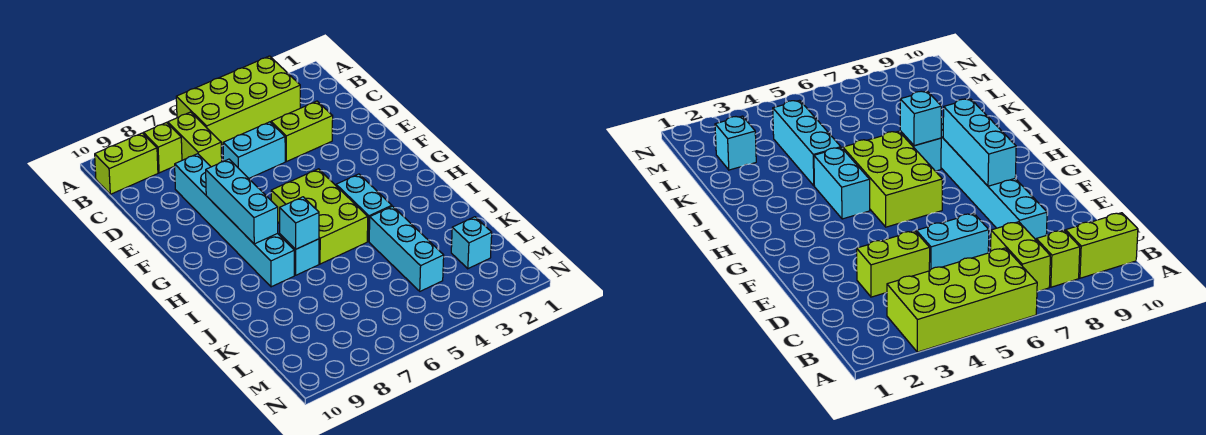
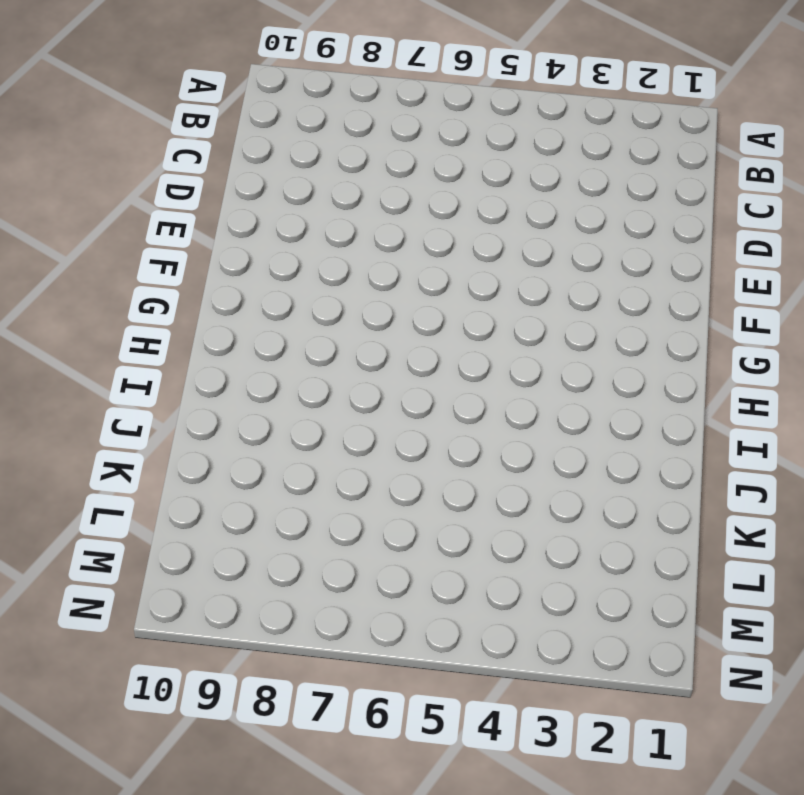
none -> lime 2x4 brick [176,56,300,146]
none -> lime 1x2 brick [168,112,222,167]
none -> lime 1x1 brick [144,123,182,173]

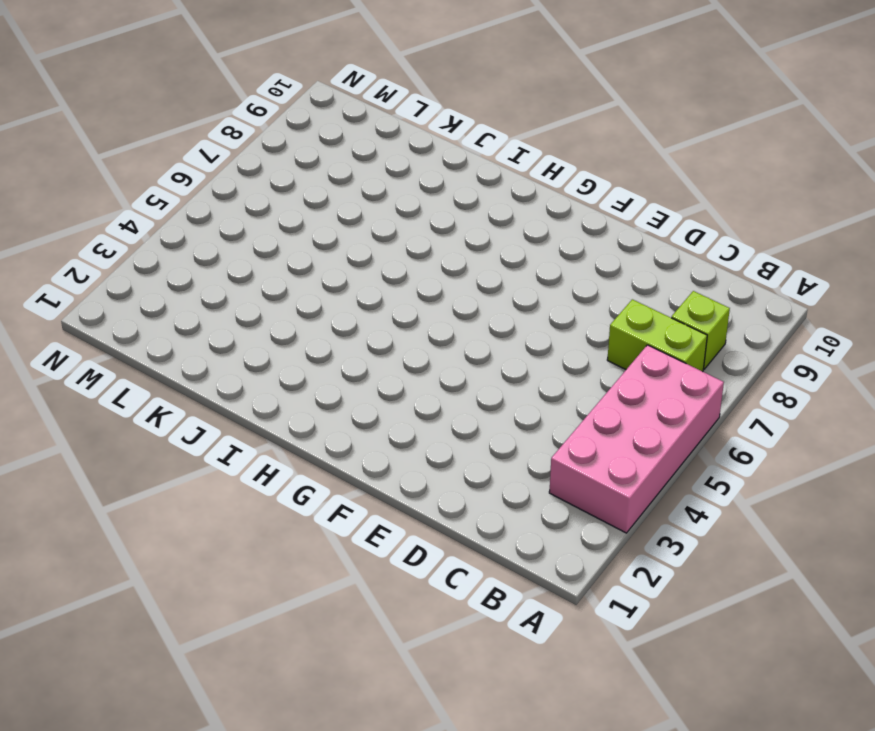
pink 2x4 brick [549,345,724,533] -> lime 2x4 brick [176,56,300,146]
none -> lime 1x2 brick [95,133,158,194]
none -> lime 1x2 brick [271,101,333,162]
none -> cyan 1x2 brick [223,122,285,178]

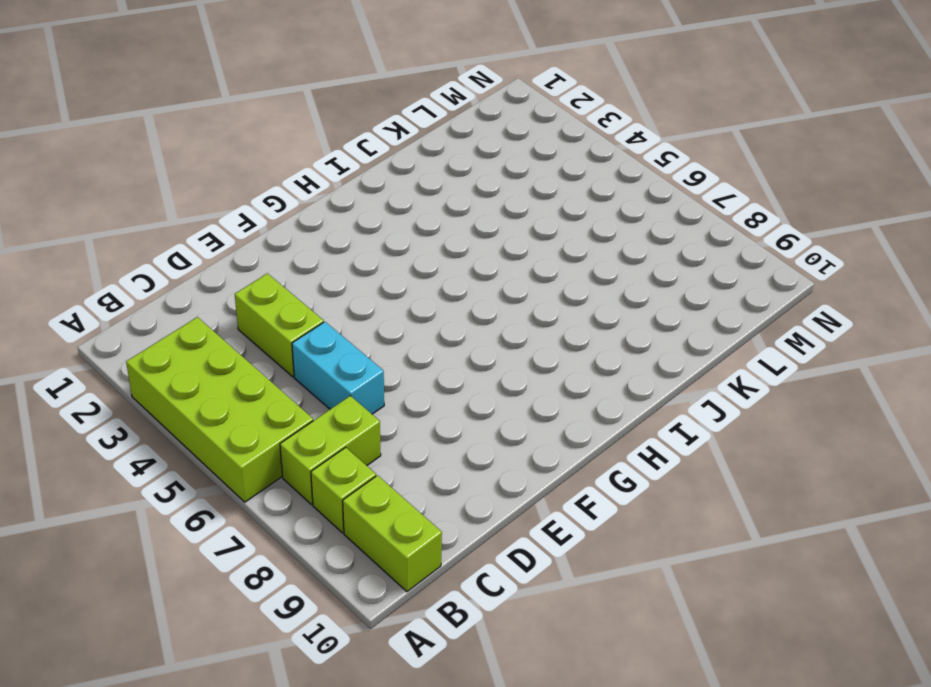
none -> cyan 1x6 brick [175,154,294,287]
none -> lime 2x3 brick [271,169,368,264]
none -> cyan 1x2 brick [336,174,392,242]

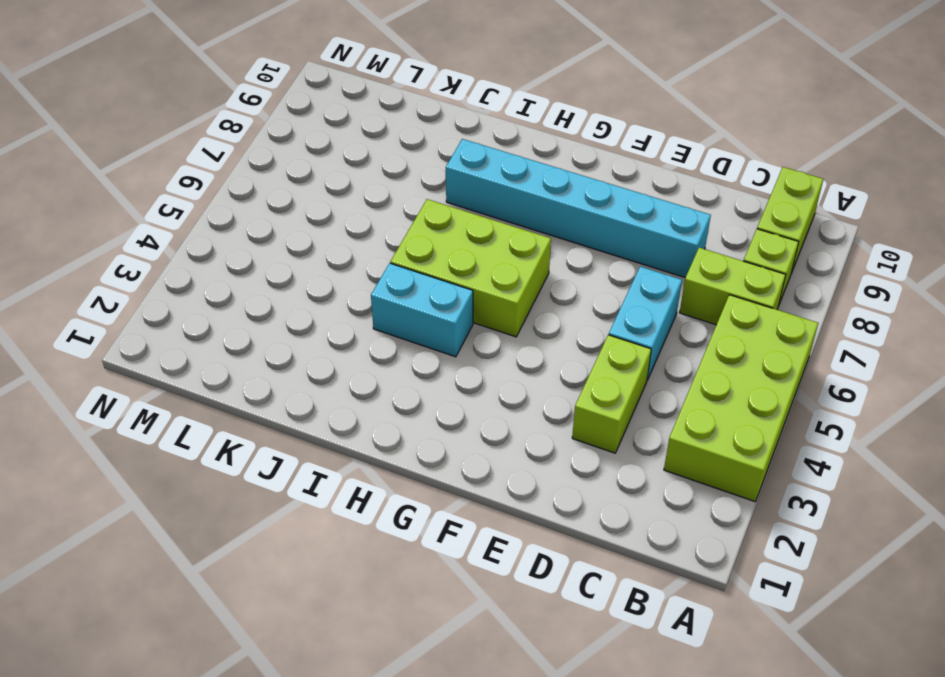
none -> cyan 1x1 brick [280,234,319,275]
none -> cyan 1x3 brick [369,206,444,291]
none -> cyan 1x1 brick [451,217,492,269]

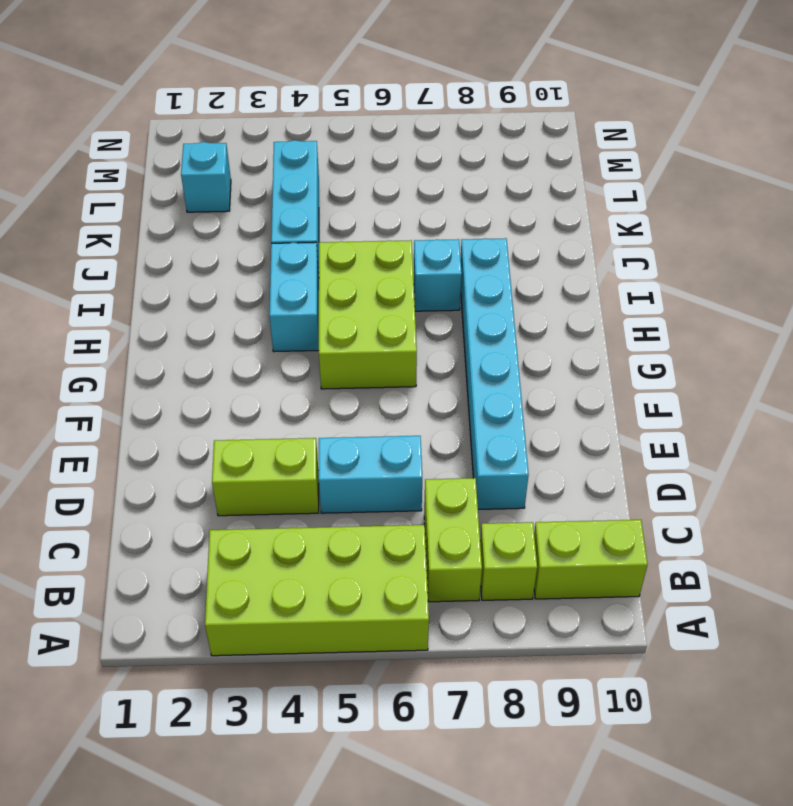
none -> cyan 1x3 brick [206,159,278,244]
none -> cyan 1x1 brick [280,197,319,249]

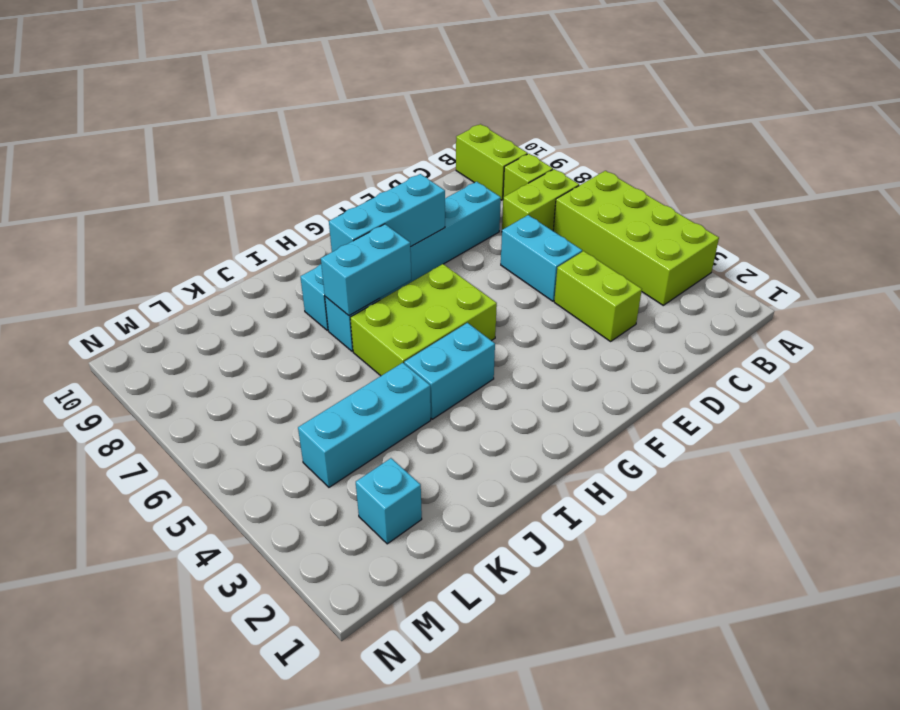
cyan 1x2 brick [321,224,411,316] -> cyan 1x1 brick [280,197,319,249]

